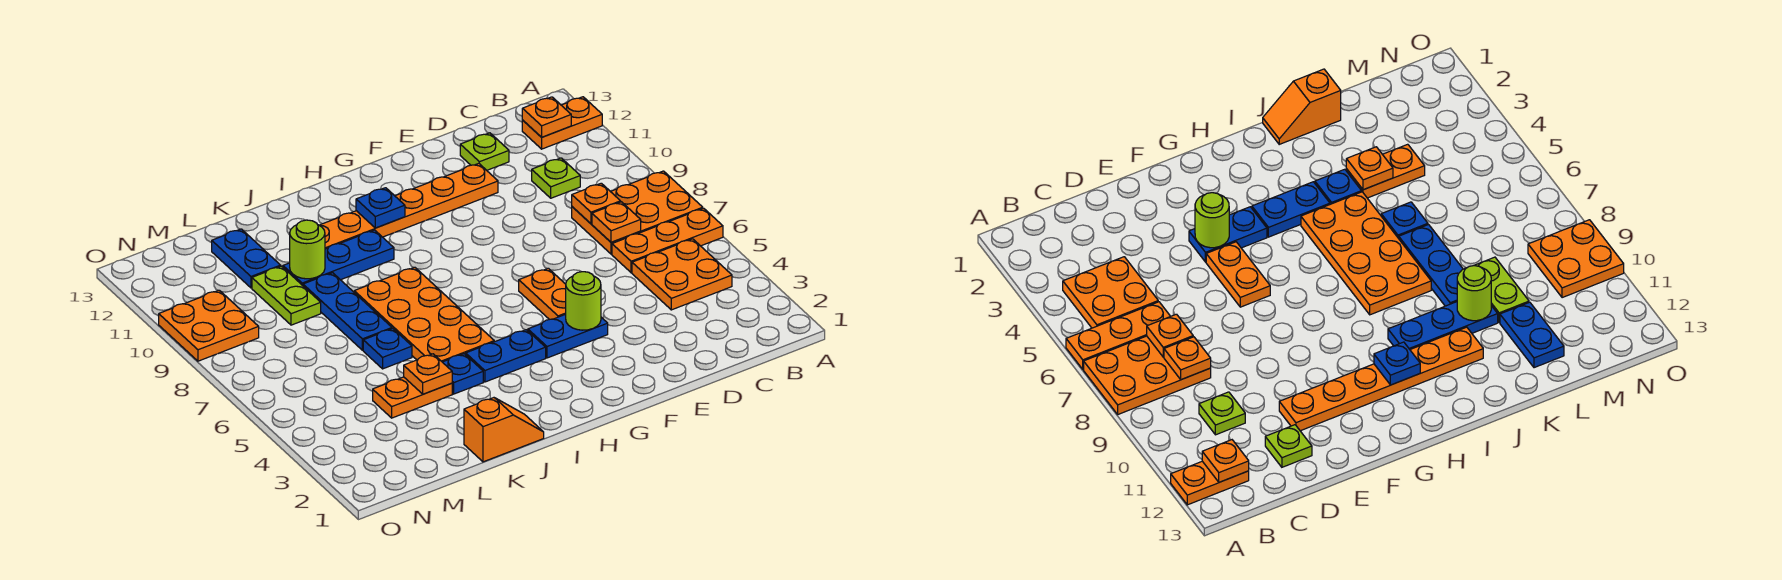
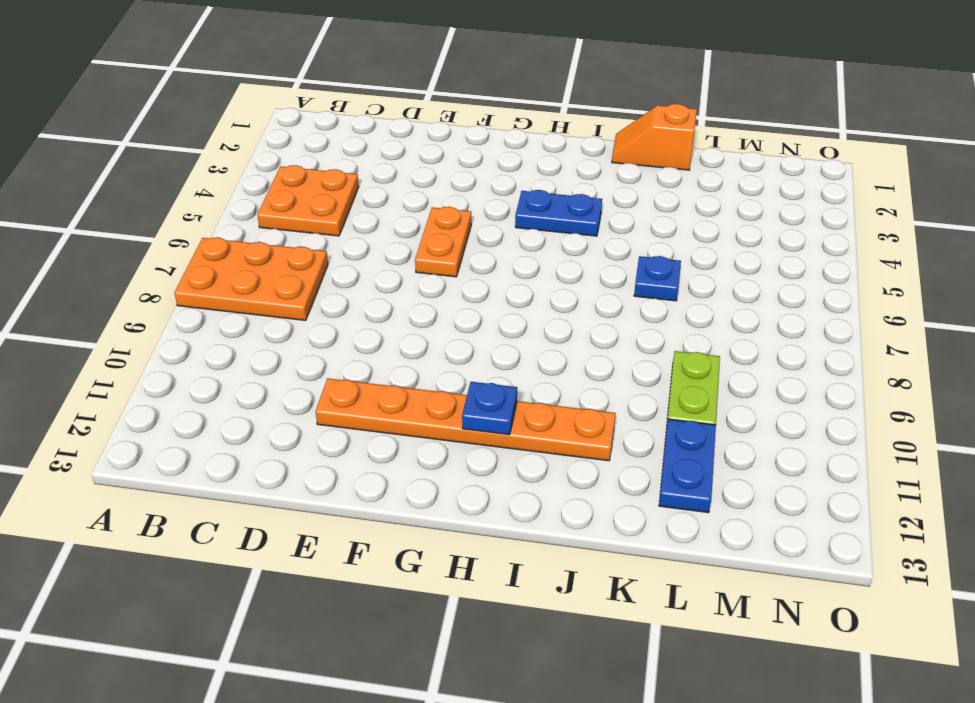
none -> orange 1x3 plate [612,208,723,273]
none -> orange 1x2 plate [522,97,602,149]
none -> lime 1x1 plate [532,158,580,198]

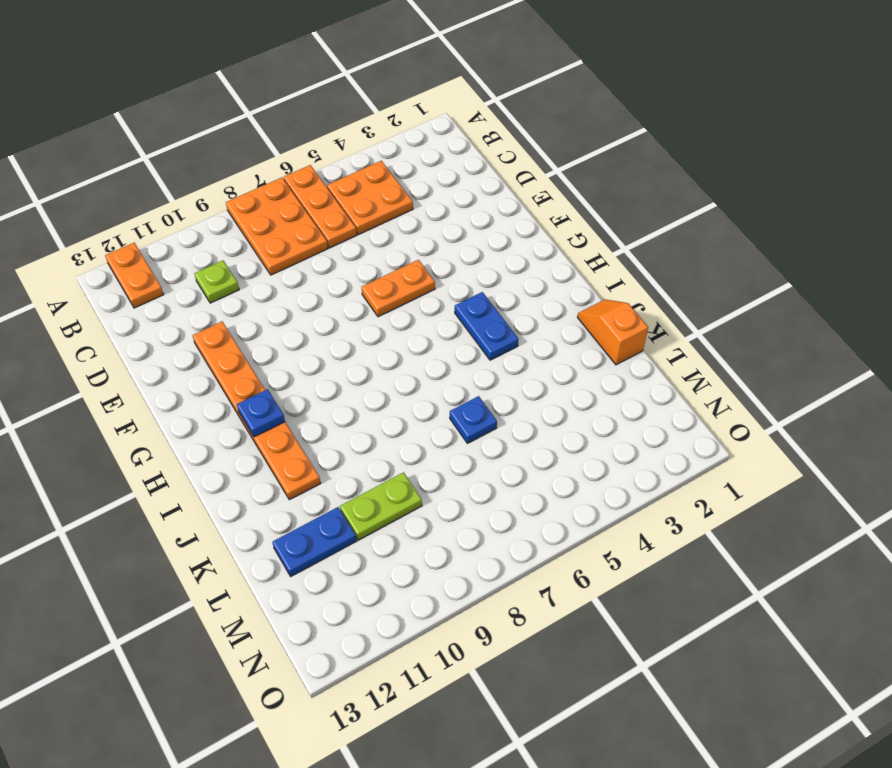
none -> lime 1x1 plate [460,133,509,170]
none -> blue 1x2 plate [528,314,608,358]
none -> orange 2x4 plate [354,267,494,362]

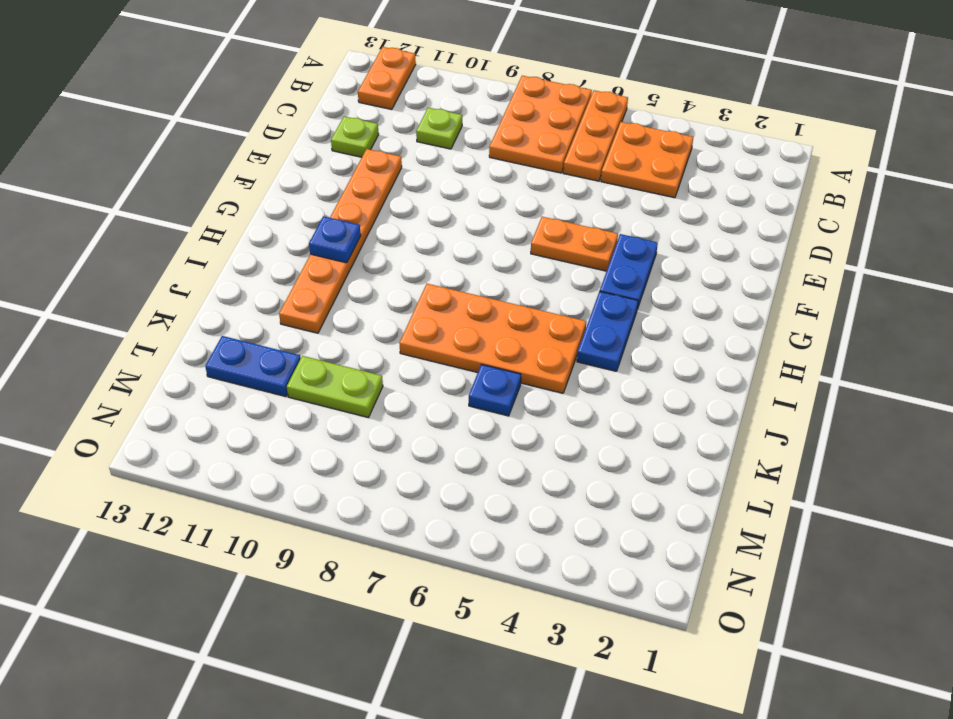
none -> blue 1x3 plate [283,230,394,285]
none -> orange 1x2 slope [464,398,544,462]
none -> blue 1x1 plate [443,354,483,394]

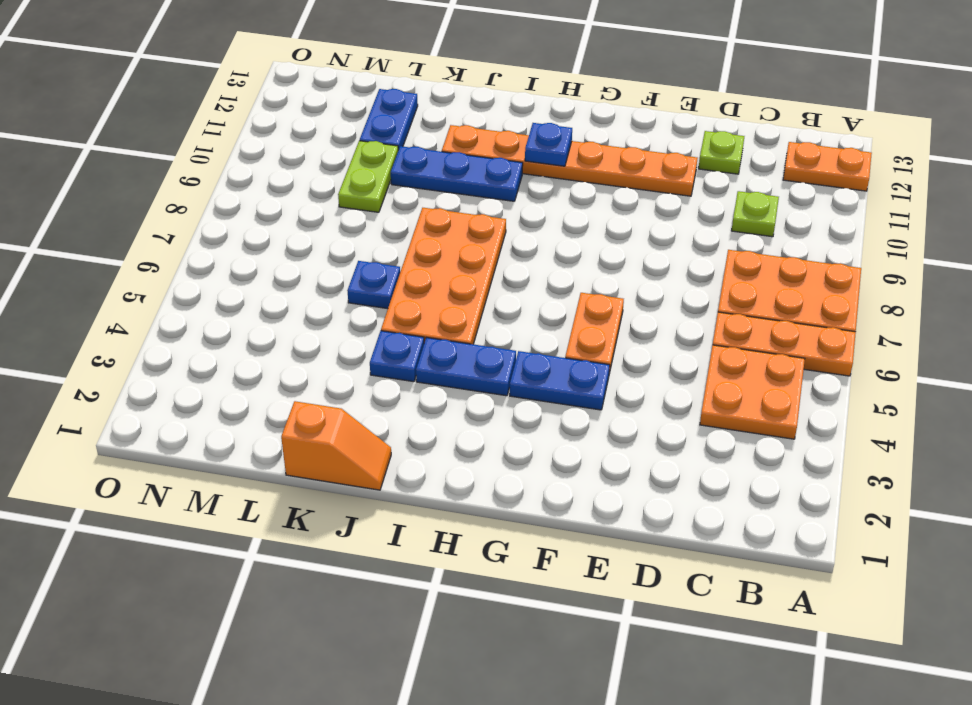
none -> orange 1x2 plate [373,377,452,418]
none -> blue 1x3 plate [303,273,392,350]
none -> orange 2x2 plate [159,290,259,361]

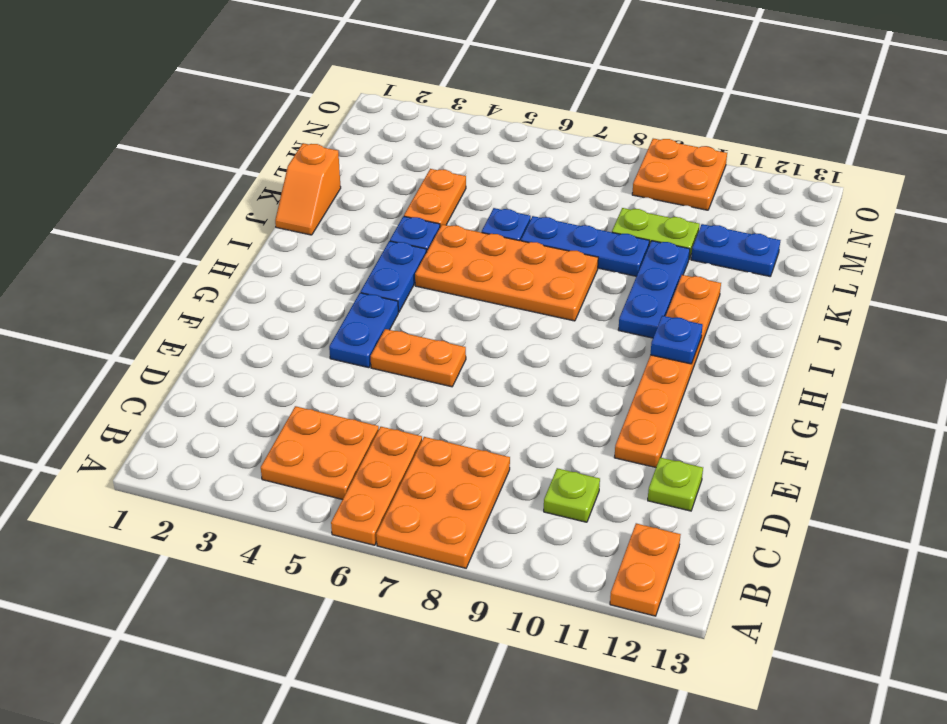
none -> orange 1x1 plate [522,97,571,137]
none -> orange 1x1 plate [592,202,641,242]
none -> orange 1x1 plate [572,183,621,224]

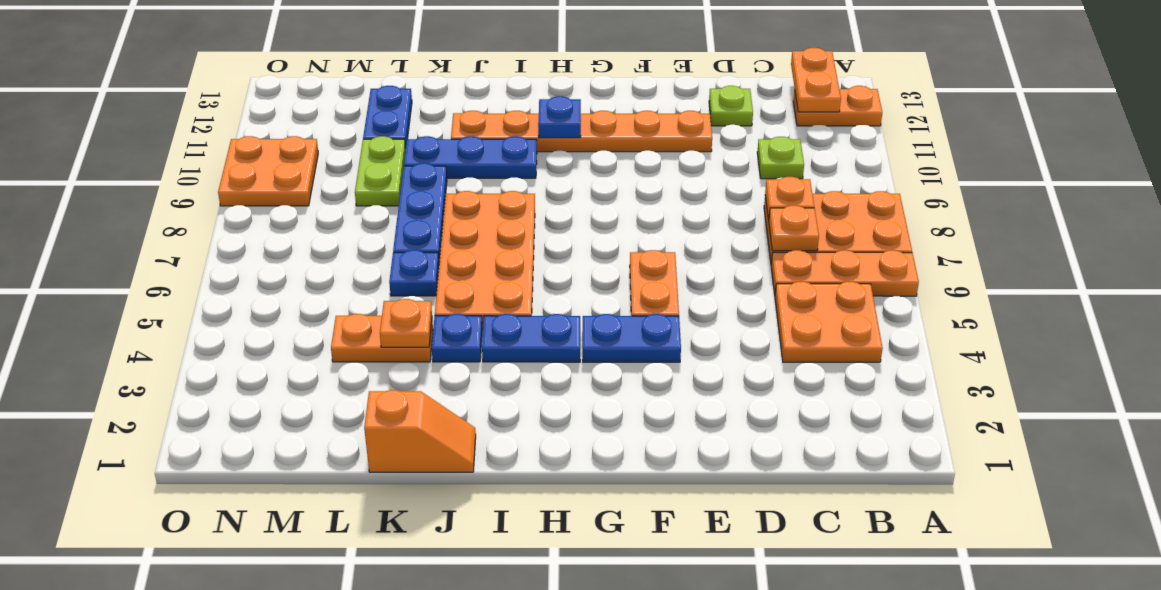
orange 1x2 plate [791,48,841,112] -> orange 1x1 plate [522,97,571,137]
none -> lime 1x1 round brick [566,272,601,330]
none -> lime 1x1 round brick [290,220,325,279]

